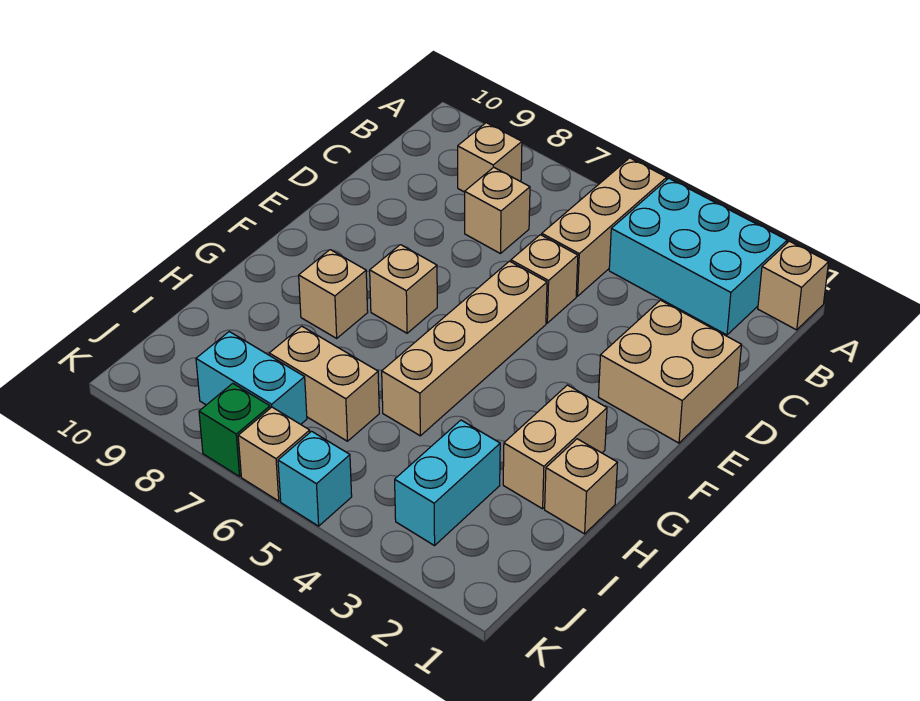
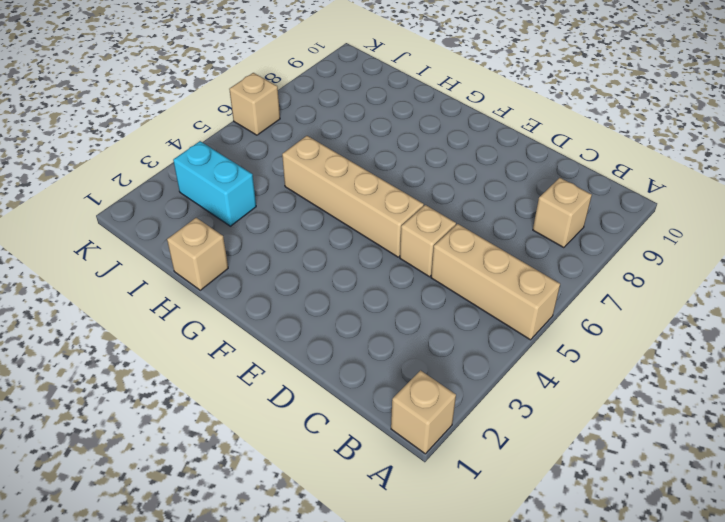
none -> cyan 2x3 brick [609,178,787,335]
none -> tan 1x1 brick [465,167,530,254]
none -> tan 2x2 brick [599,300,742,443]

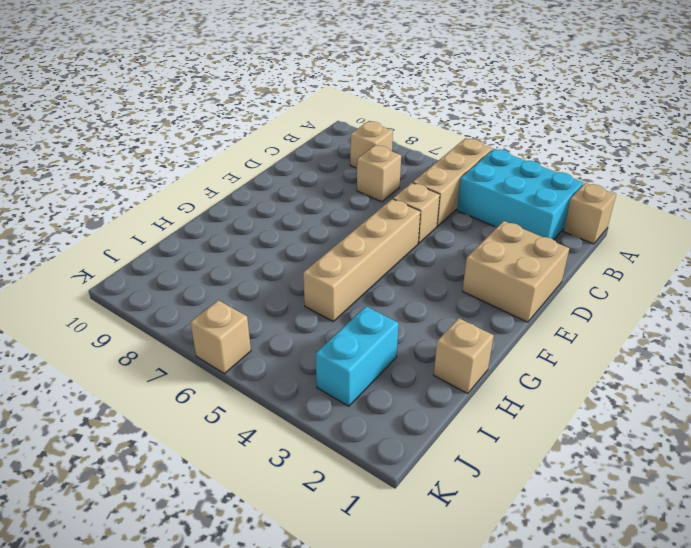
none -> tan 1x1 brick [370,245,437,333]
none -> tan 1x2 brick [503,385,607,509]
none -> tan 1x1 brick [299,250,368,338]

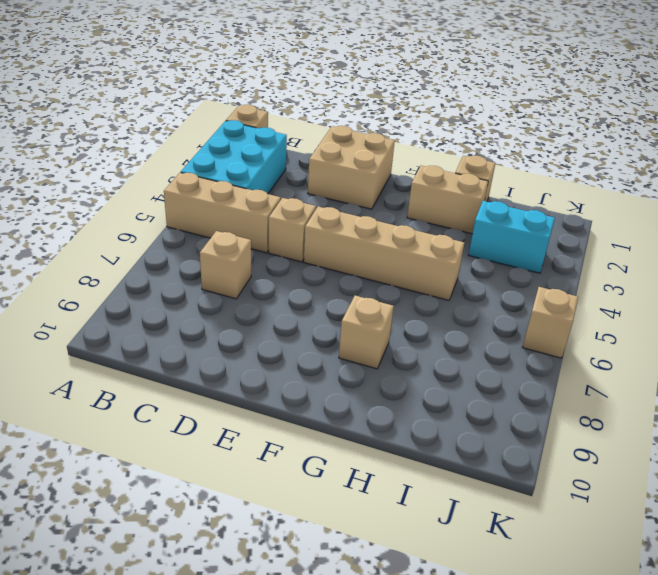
none -> tan 1x1 brick [458,123,522,192]
none -> tan 1x1 brick [370,245,437,333]
none -> tan 1x2 brick [269,326,379,441]

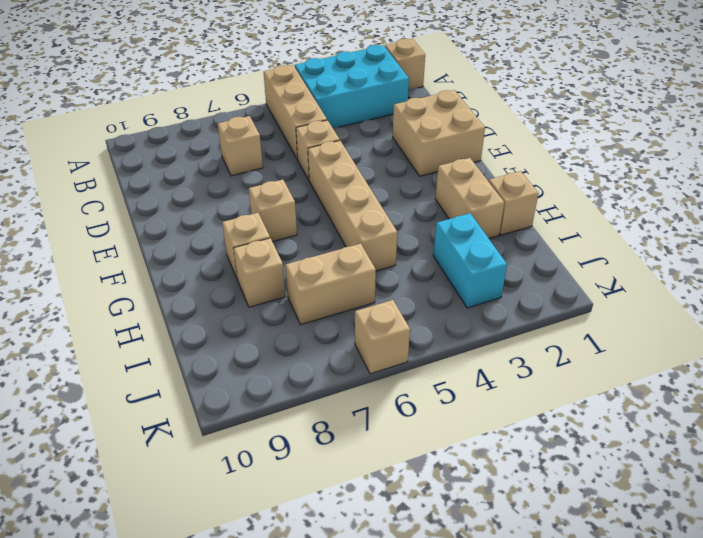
tan 1x1 brick [234,238,285,307] -> tan 1x1 brick moved to [458,123,522,192]
none -> cyan 1x2 brick [196,332,307,424]
none -> cyan 1x1 brick [278,431,352,526]
none -> green 1x1 brick [199,383,270,476]

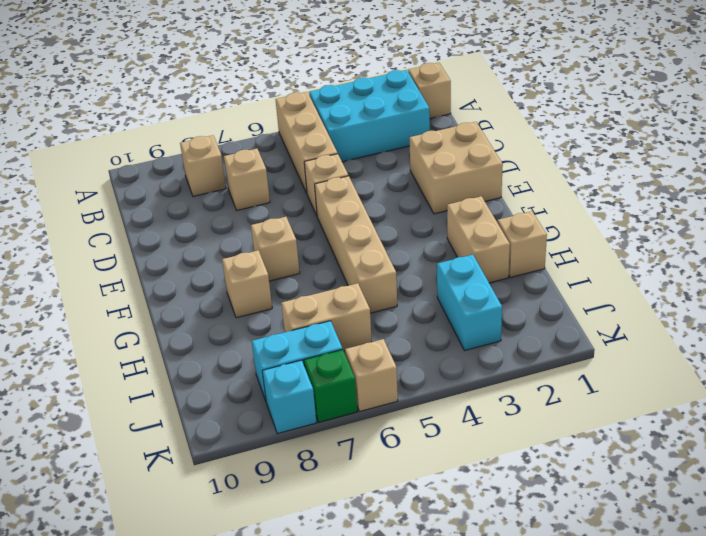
cyan 1x1 brick [262,360,316,434] -> cyan 1x1 brick moved to [278,431,352,526]

